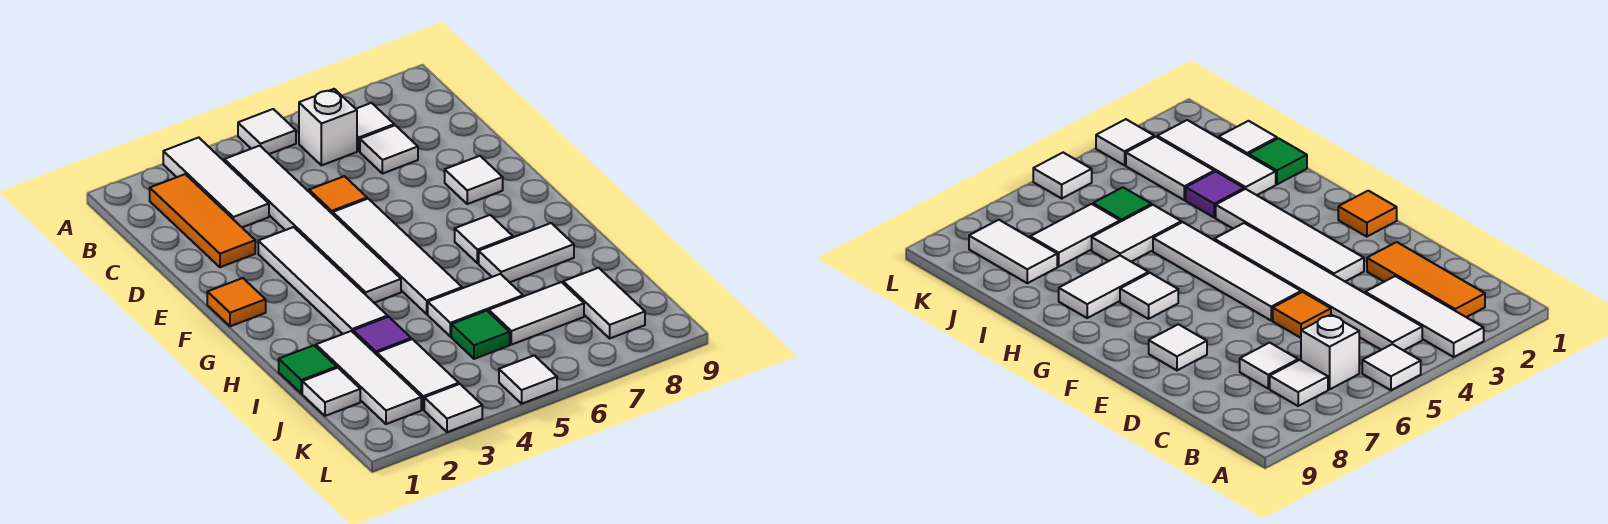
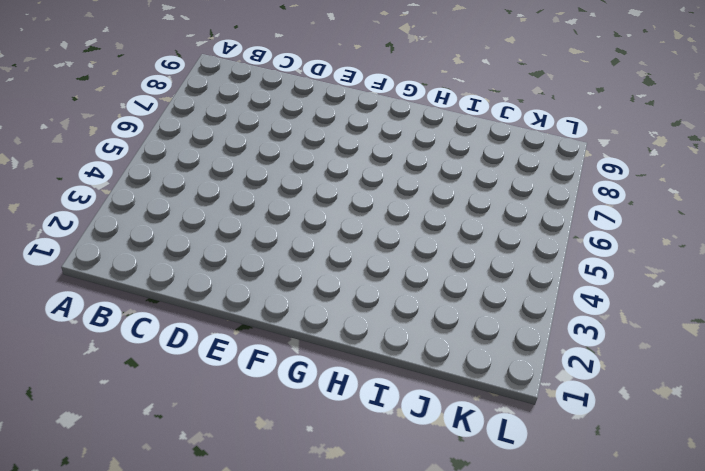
none -> white 1x3 tile [163,138,269,227]
none -> white 1x1 tile [238,109,296,154]
none -> orange 1x3 tile [150,174,255,267]

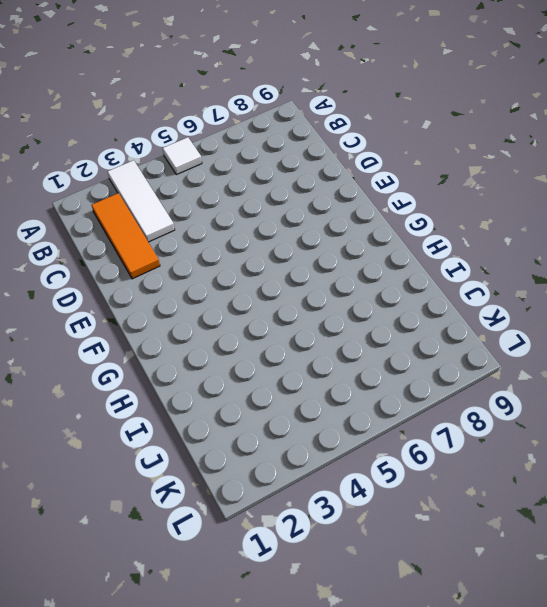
none -> white 1x6 tile [224,146,401,303]
none -> white 1x1 brick [299,89,357,165]
none -> white 1x1 tile [356,103,394,151]

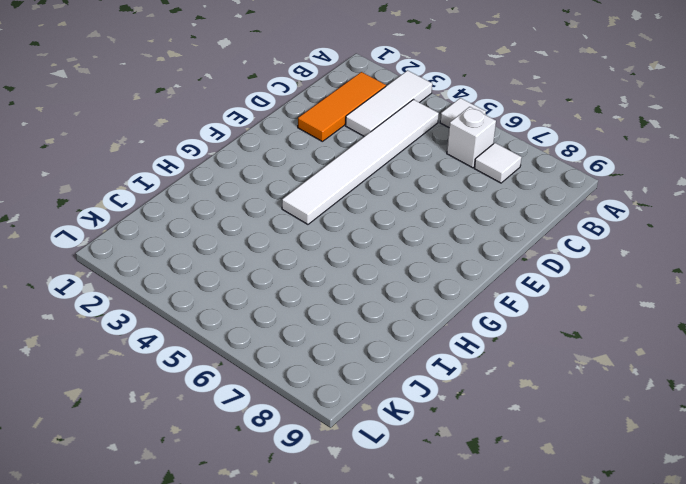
none -> white 1x1 tile [360,125,418,174]
none -> orange 1x1 tile [309,176,367,214]
none -> white 1x4 tile [258,227,388,334]

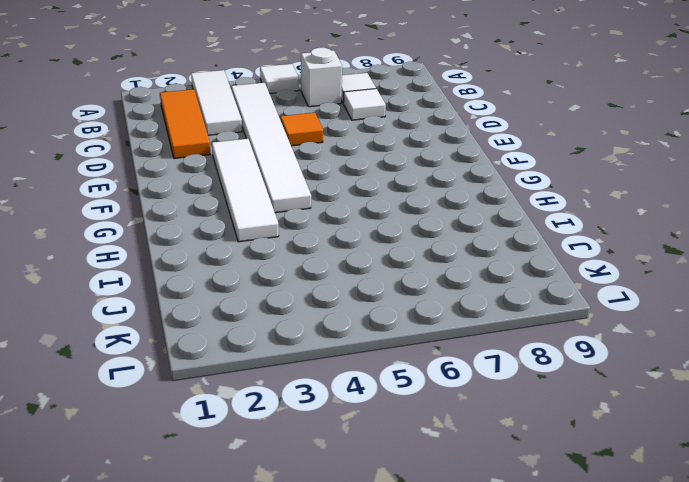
none -> white 1x4 tile [333,199,462,314]
none -> white 1x1 tile [445,156,503,204]
none -> orange 1x1 tile [207,278,266,326]

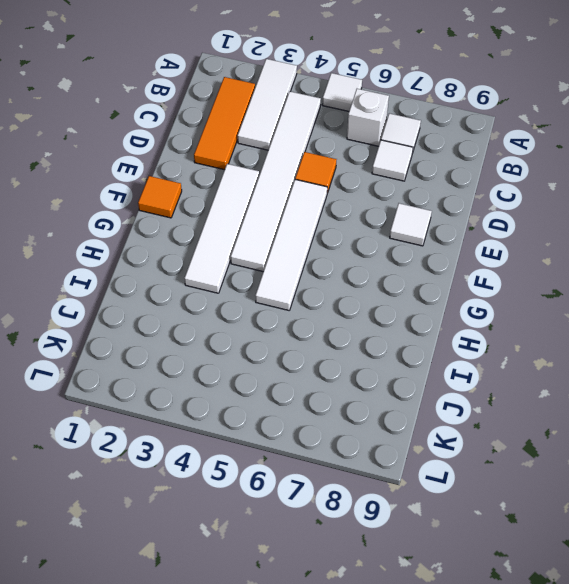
none -> white 1x1 tile [455,215,513,263]
none -> white 1x2 tile [479,223,574,282]
none -> green 1x1 tile [279,345,337,394]

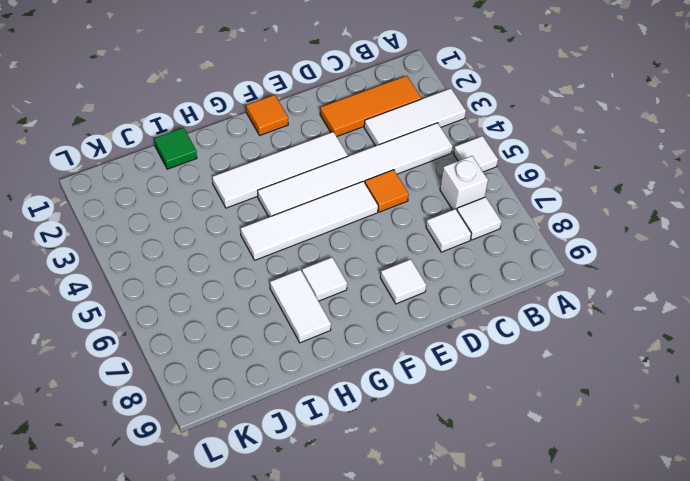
none -> white 1x3 tile [316,331,421,424]
none -> purple 1x1 tile [353,317,411,355]
none -> white 1x2 tile [428,274,523,336]

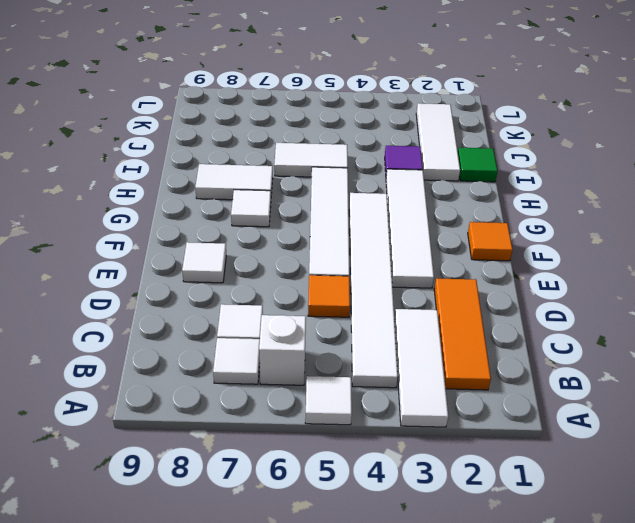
none -> white 1x1 tile [302,368,360,416]
none -> white 1x2 tile [377,339,459,410]
none -> green 1x1 tile [451,311,510,359]

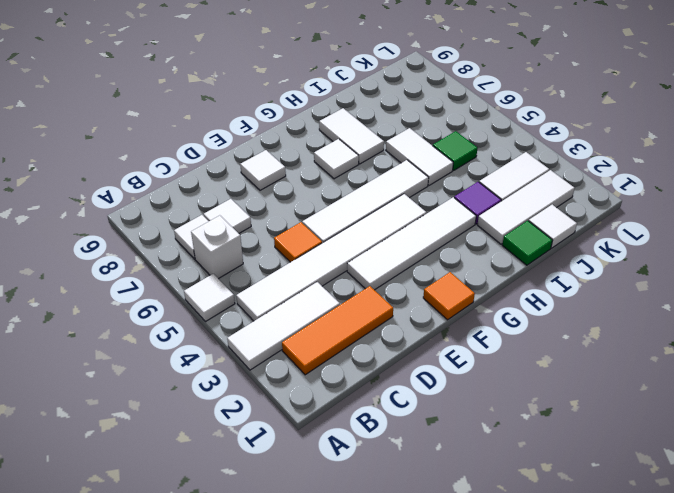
none -> white 1x2 tile [489,282,584,345]
none -> white 1x2 tile [563,268,645,338]
none -> white 1x1 tile [424,384,482,432]

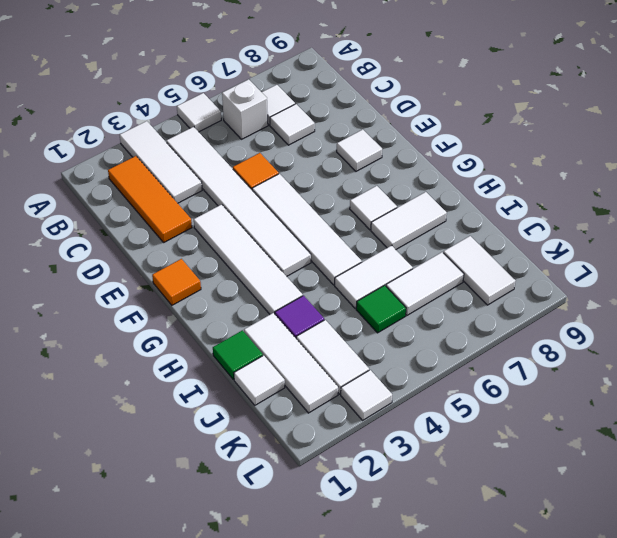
none -> white 1x1 tile [499,355,557,404]

